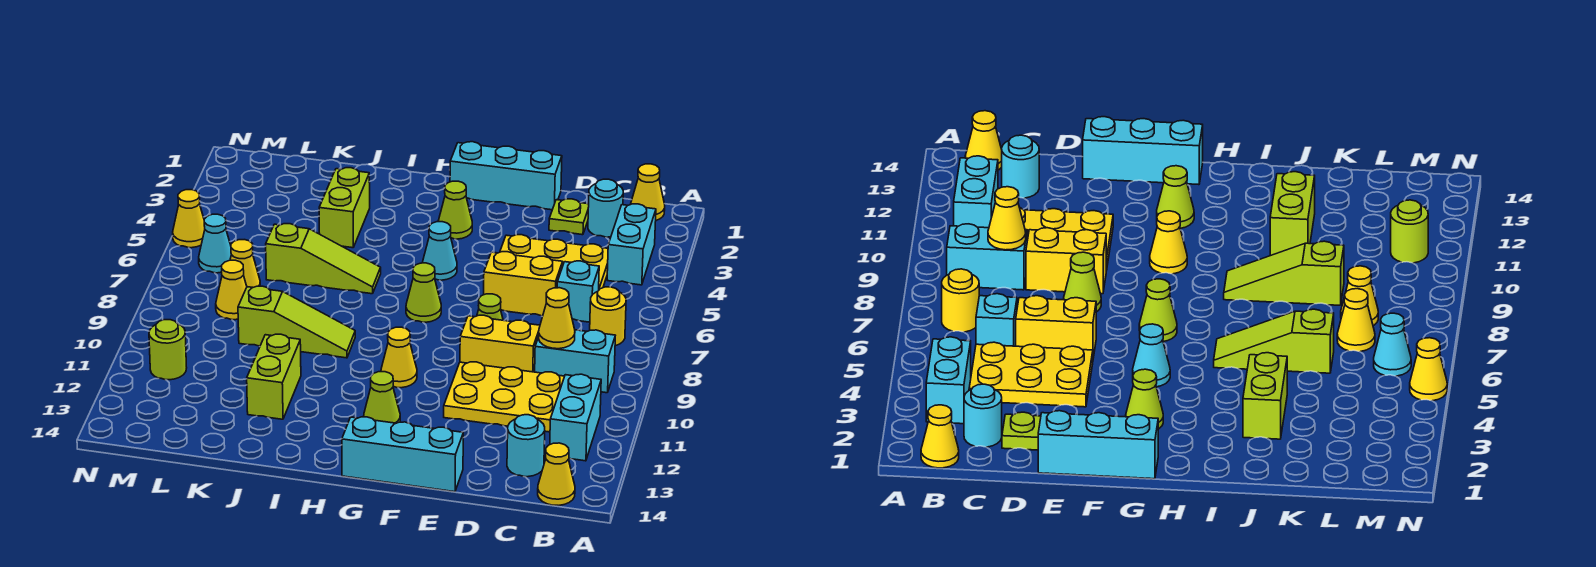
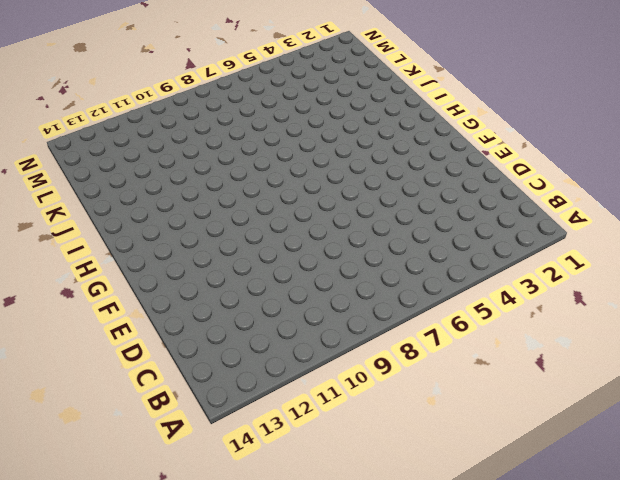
none -> yellow 1x1 cone [631,164,665,220]
none -> cyan 1x2 brick [607,204,656,285]
none -> yellow 1x1 round brick [590,287,626,346]
none -> cyan 1x2 brick [535,330,615,393]

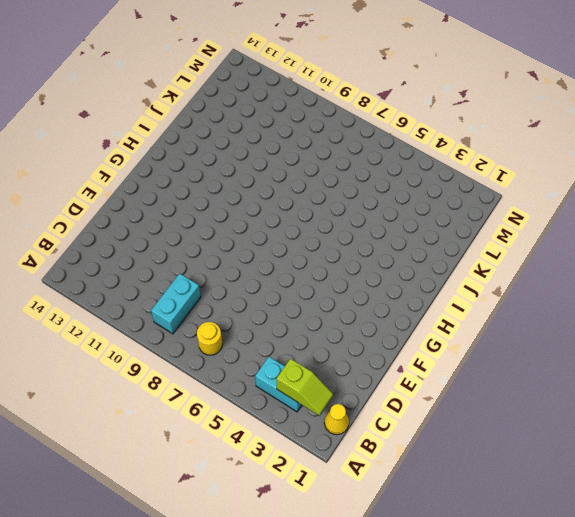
lime 1x2 slope [276,359,333,416] -> none
none -> cyan 1x2 brick [550,374,601,461]
none -> yellow 1x1 cone [538,443,575,505]
none -> cyan 1x1 round brick [588,179,623,237]
none -> yellow 2x3 plate [500,235,608,289]

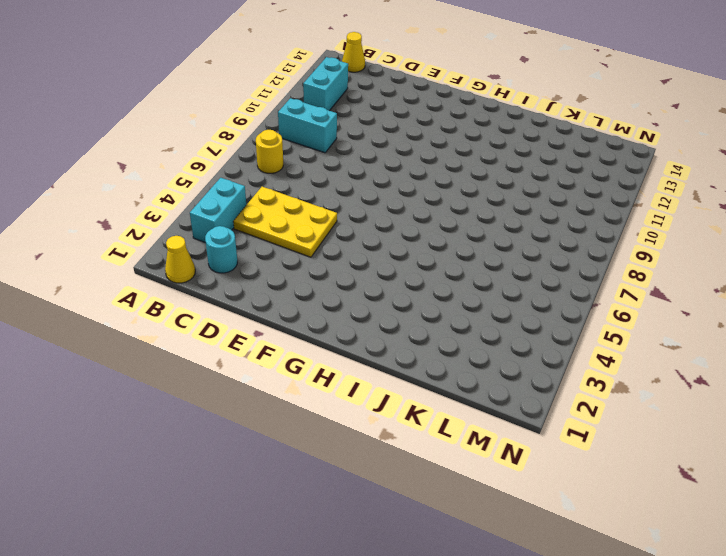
none -> cyan 1x1 brick [557,261,599,322]
none -> yellow 2x3 plate [444,362,565,432]
none -> cyan 1x1 round brick [507,415,545,477]
none -> lime 1x1 plate [549,199,589,235]

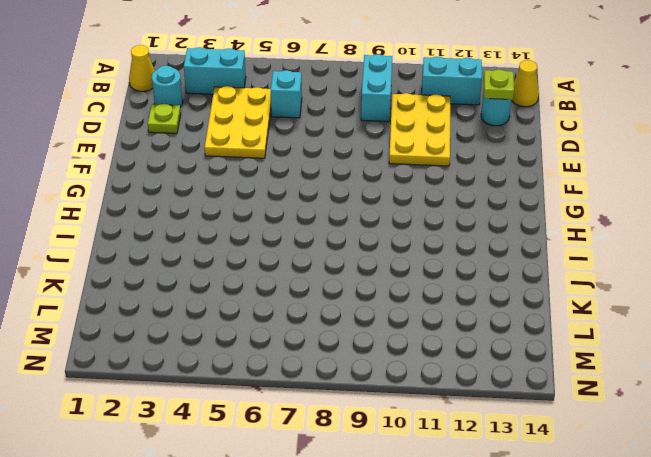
lime 1x1 plate [484,69,514,100] -> none
none -> yellow 1x1 round brick [590,287,626,346]
none -> yellow 1x2 brick [484,252,563,316]
none -> yellow 1x2 brick [460,315,540,372]
none -> cyan 1x3 brick [450,142,562,210]

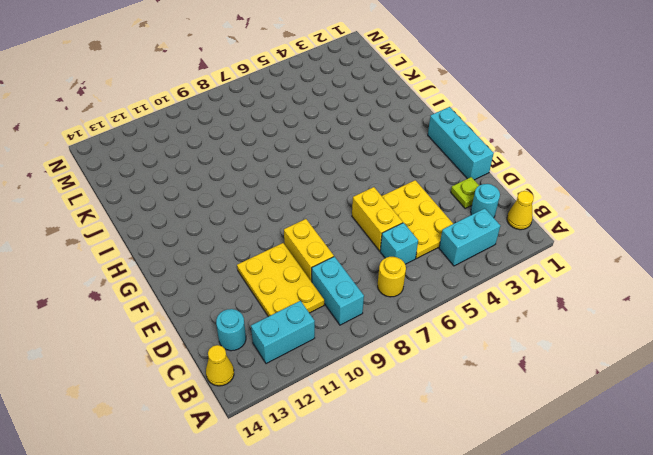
none -> lime 1x1 cone [477,294,503,320]
none -> cyan 1x3 brick [342,417,463,492]
none -> lime 1x1 cone [438,181,472,239]
none -> cyan 1x1 cone [422,222,457,280]

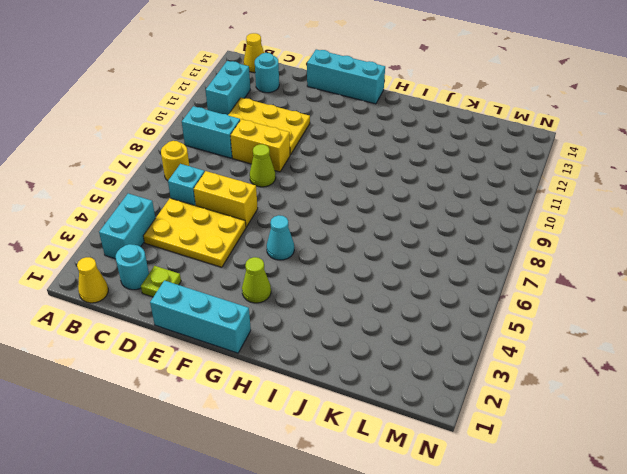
none -> lime 1x1 cone [406,263,441,322]
none -> yellow 1x1 cone [381,327,417,388]
none -> lime 1x1 cone [364,372,400,423]
none -> lime 1x3 slope [266,224,381,294]

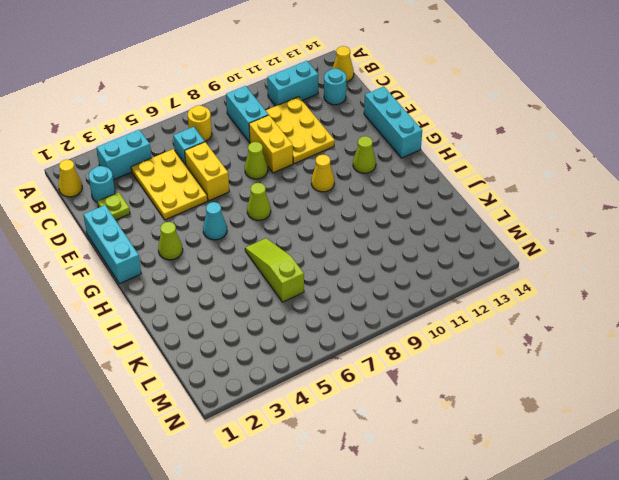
none -> lime 1x3 slope [238,286,355,358]
none -> lime 1x2 brick [319,168,370,248]
none -> lime 1x2 brick [247,334,301,419]
none -> yellow 1x1 cone [230,240,260,287]

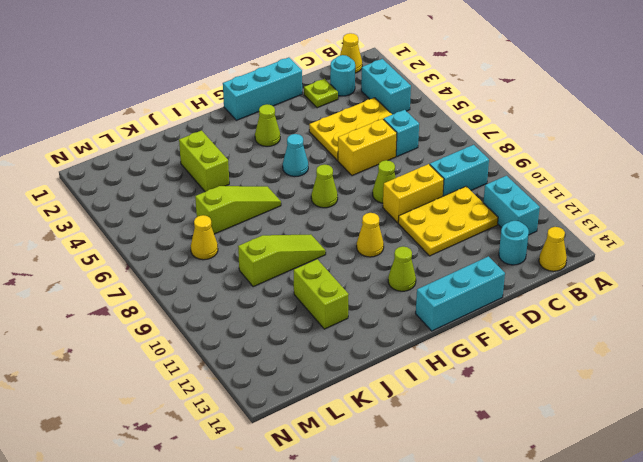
none -> yellow 1x1 round brick [590,287,626,346]
none -> yellow 1x1 cone [216,260,247,320]
none -> cyan 1x1 cone [199,214,231,273]
none -> lime 1x1 round brick [149,320,187,380]

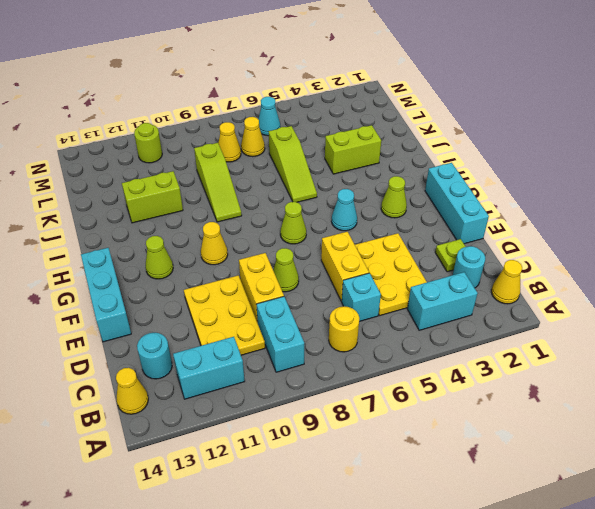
none -> yellow 1x1 cone [173,190,205,248]
none -> yellow 1x1 cone [539,288,575,349]

